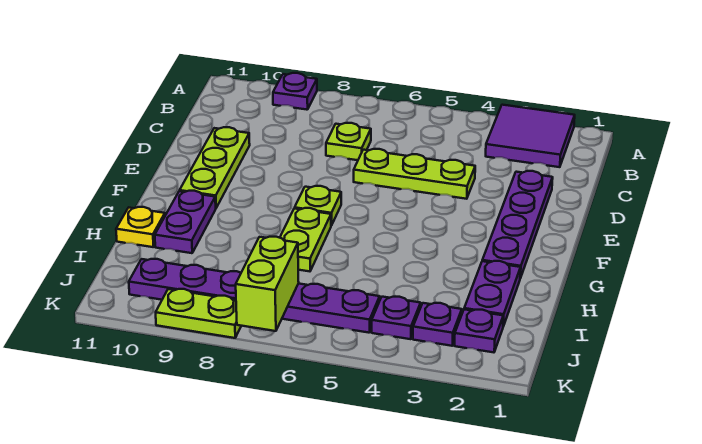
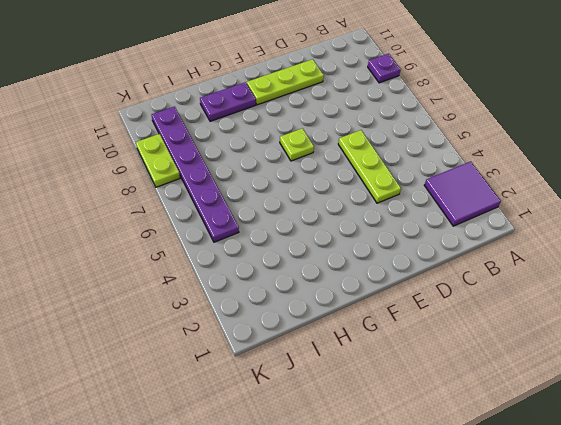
none -> lime 1x1 plate [326,123,371,160]
none -> purple 1x4 plate [482,171,553,278]
none -> lime 1x2 plate [280,208,331,271]

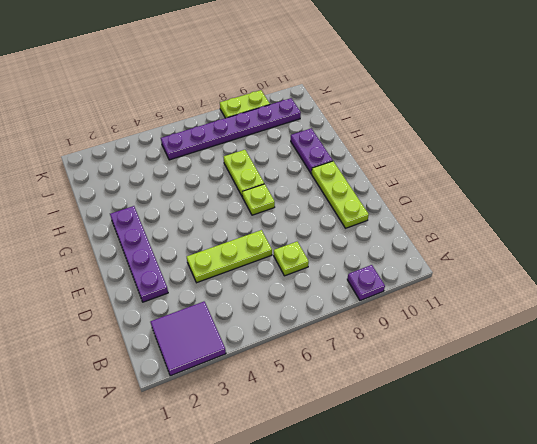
none -> purple 1x2 plate [464,261,521,326]
none -> yellow 1x1 plate [116,207,165,247]
none -> purple 1x1 plate [455,309,503,352]

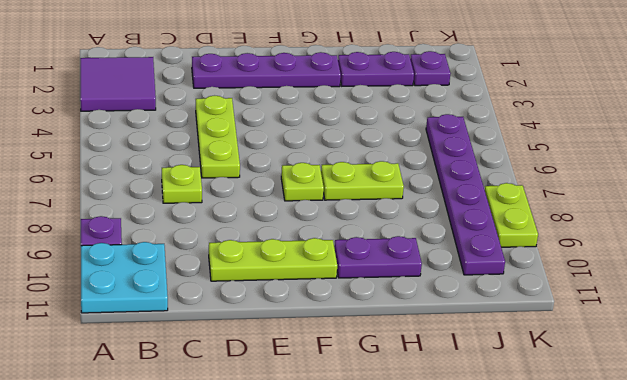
cyan 2x2 plate [81,242,168,313] -> none
none -> yellow 1x1 plate [116,207,165,247]
none -> purple 1x1 plate [413,303,462,346]
none -> purple 1x1 plate [372,297,421,339]

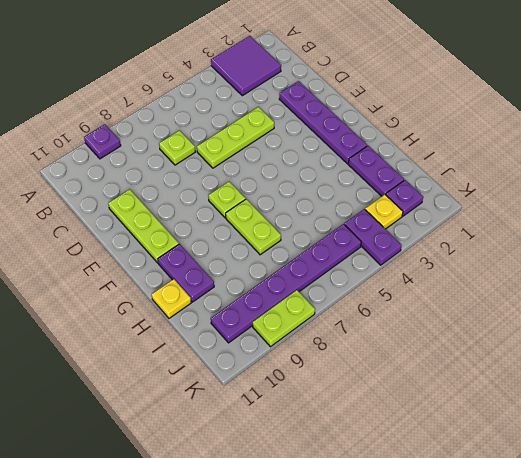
yellow 1x1 plate [365,195,403,229] -> purple 1x1 plate [413,303,462,346]
purple 1x2 plate [344,209,402,265] -> purple 1x1 plate [372,297,421,339]
none -> lime 1x2 brick [236,237,299,331]

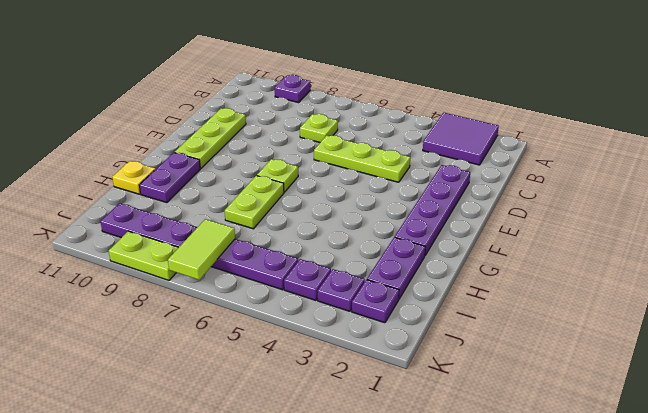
lime 1x2 tile [168,219,235,280] -> lime 1x2 brick [236,237,299,331]

